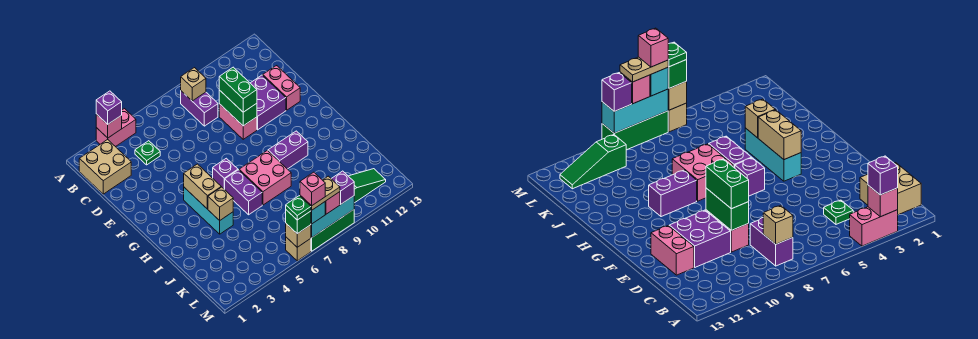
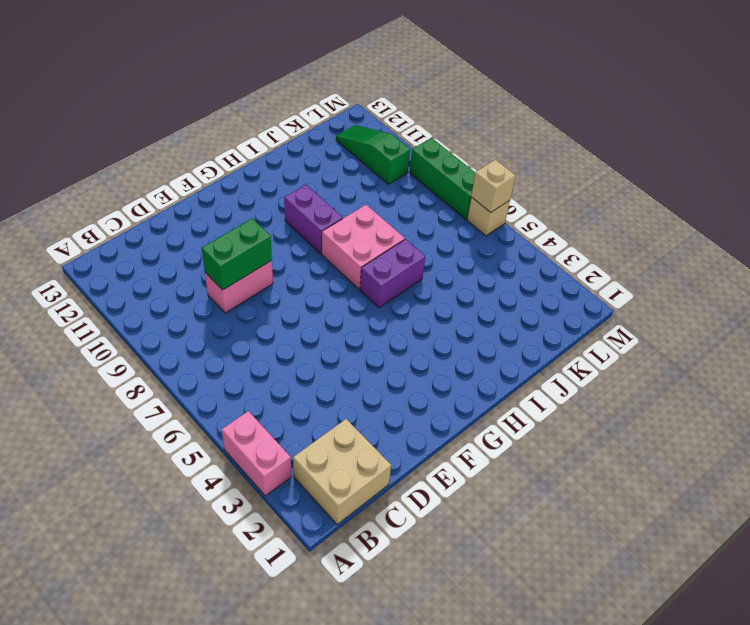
none -> purple 1x2 brick [181,91,218,126]
none -> green 1x1 plate [135,141,160,165]
none -> purple 2x2 brick [251,75,286,130]
none -> pink 1x2 brick [263,66,300,110]

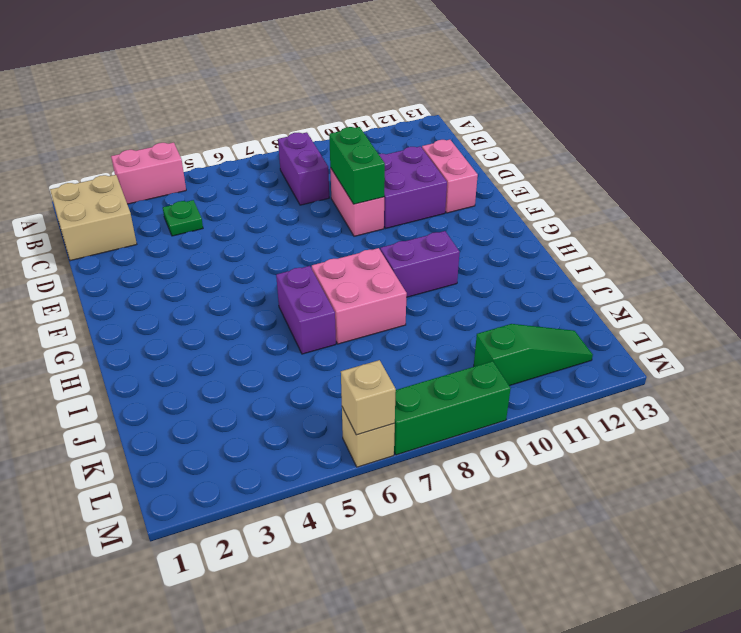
none -> cyan 1x3 brick [184,187,233,234]
none -> purple 1x1 brick [213,158,238,189]
none -> pink 1x1 brick [96,114,122,138]
none -> tan 1x1 brick [181,68,206,101]

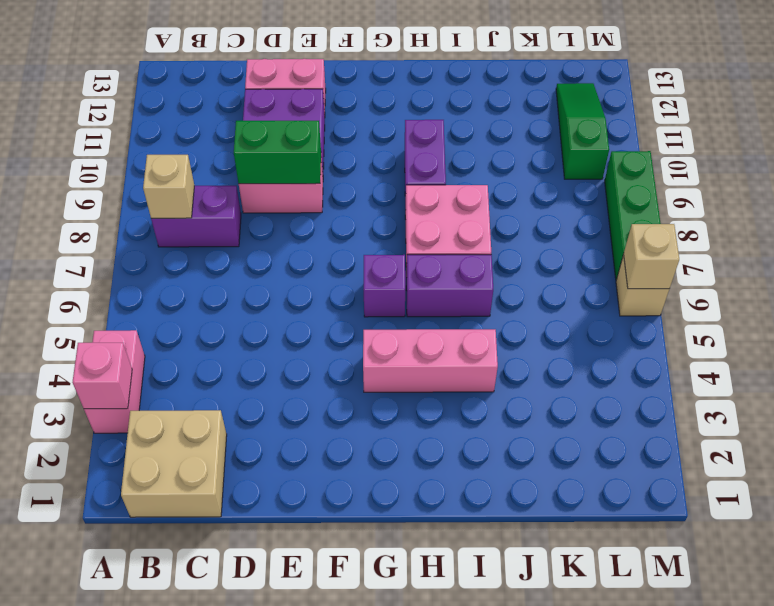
pink 1x3 brick [363,329,498,392] -> cyan 1x3 brick [184,187,233,234]
none -> green 1x1 plate [135,141,160,165]
none -> tan 1x2 brick [184,164,221,209]
none -> tan 1x1 brick [208,187,233,221]
none -> cyan 1x3 brick [311,196,354,238]

